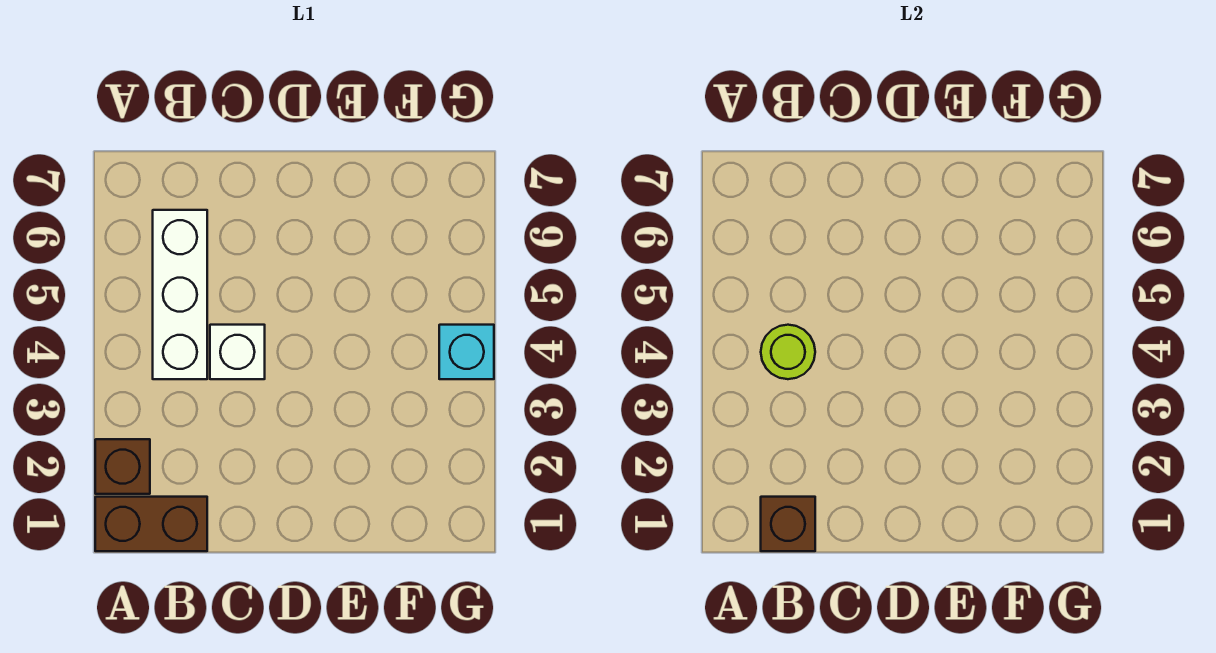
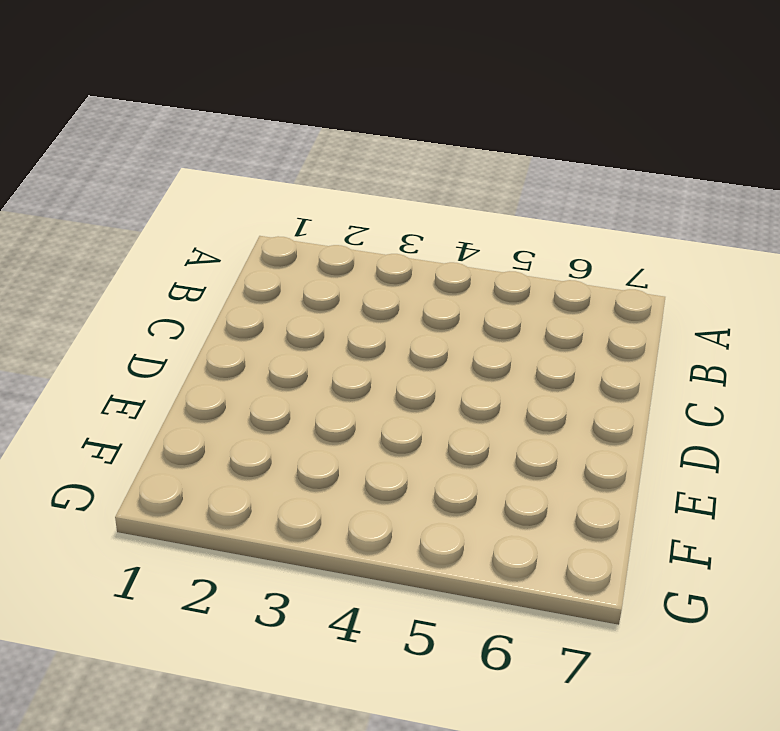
none -> brown 1x2 brick [95,497,207,551]
none -> brown 1x1 brick [95,439,150,494]

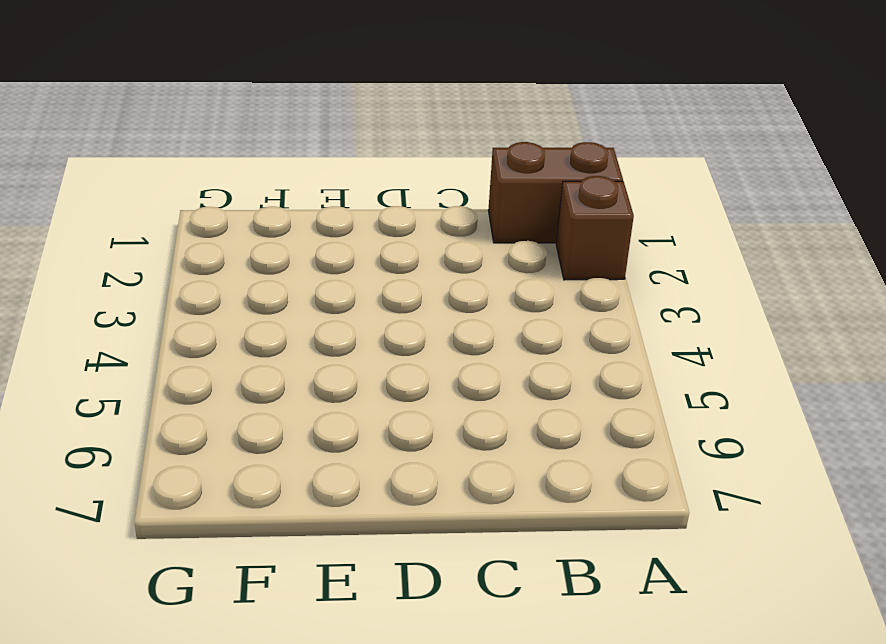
none -> white 1x3 brick [153,210,207,379]
none -> white 1x1 brick [210,325,265,379]

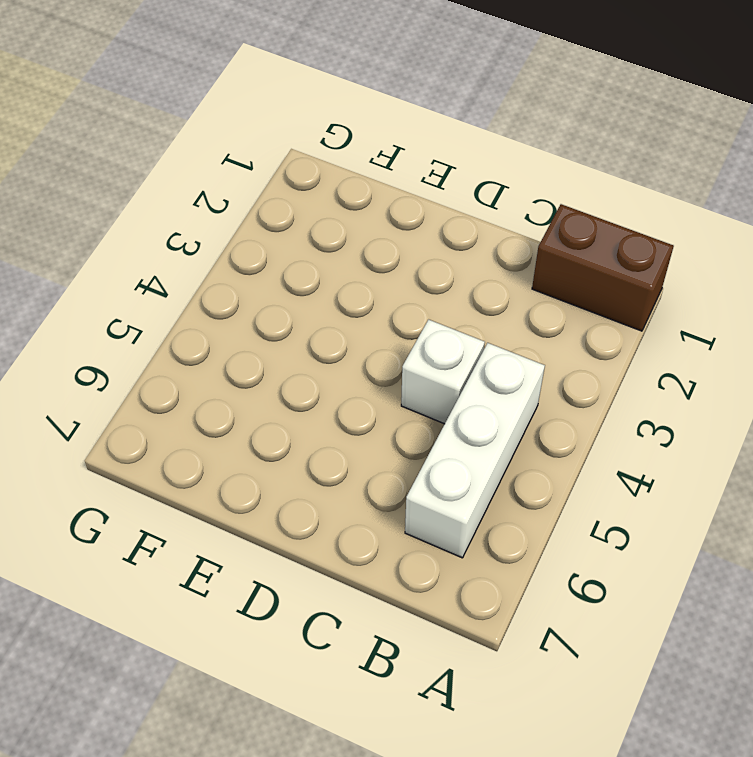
none -> brown 1x1 brick [95,439,150,494]
none -> cyan 1x1 brick [439,325,494,379]

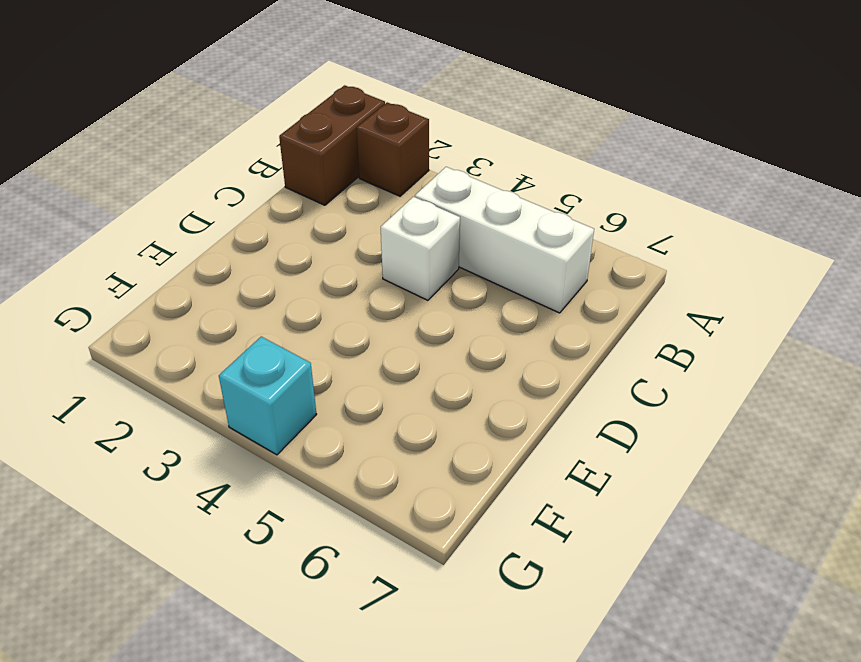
none -> brown 1x1 brick [761,497,815,551]
none -> lime 1x1 round brick [761,325,815,379]

